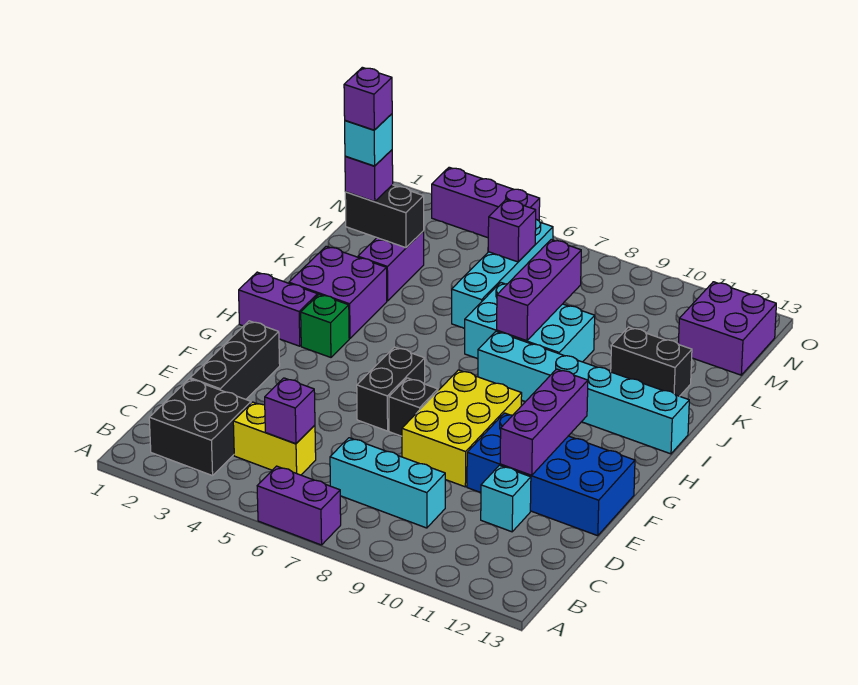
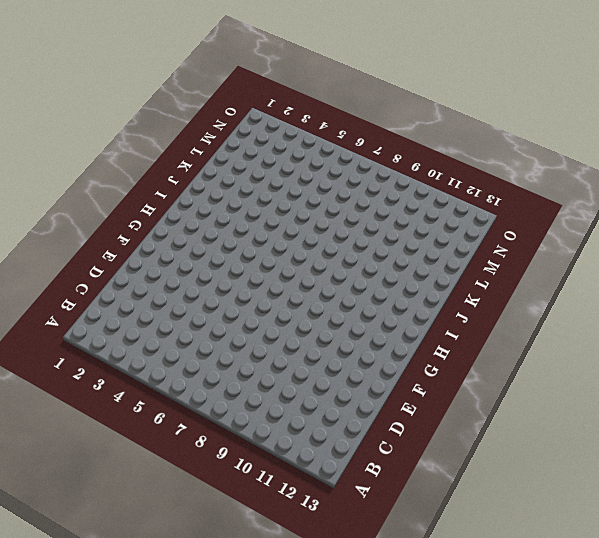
none -> purple 1x2 brick [257,466,341,545]
none -> black 2x2 brick [149,379,251,476]
none -> yellow 1x2 brick [233,402,316,475]

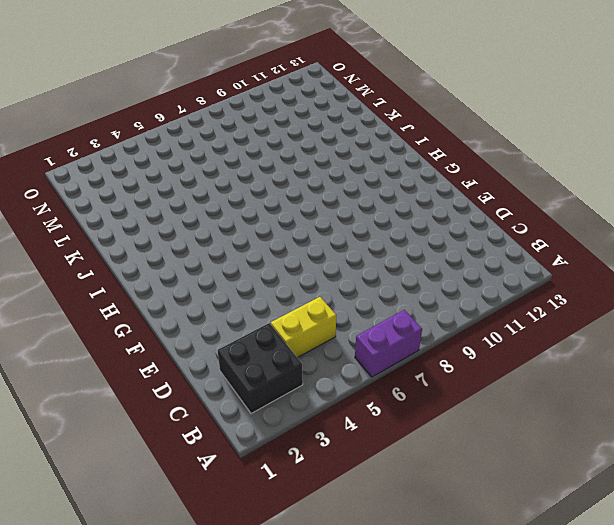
none -> cyan 1x3 brick [330,438,445,528]
none -> black 1x3 brick [190,321,280,399]
none -> cyan 1x1 brick [481,465,531,532]

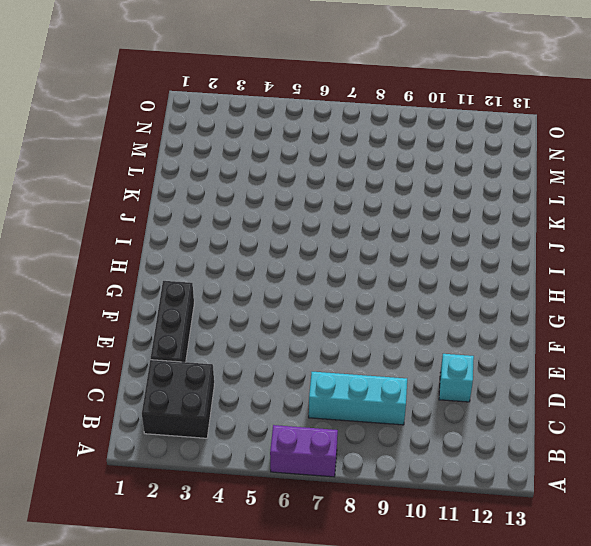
none -> yellow 1x2 brick [233,402,316,475]
none -> yellow 2x3 brick [402,370,522,487]
none -> blue 2x4 brick [467,413,635,536]

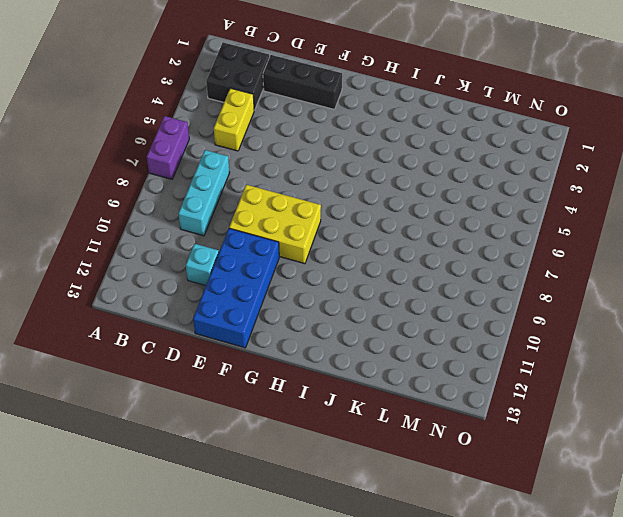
none -> black 1x2 brick [357,347,425,431]
none -> black 1x1 brick [389,378,438,436]
none -> purple 1x2 brick [239,272,318,346]

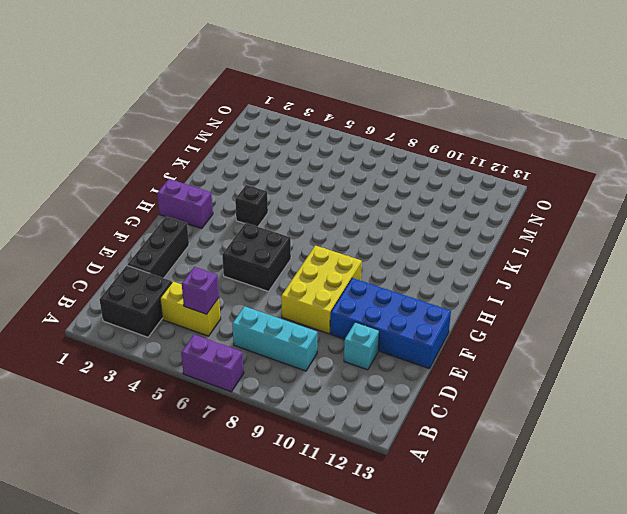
black 2x2 brick [222,223,291,291] -> black 1x2 brick [357,347,425,431]
black 1x1 brick [235,185,268,227] -> black 1x1 brick moved to [389,378,438,436]
none -> green 1x1 brick [301,294,349,357]
none -> purple 2x2 brick [289,246,387,338]
none -> cyan 1x6 brick [478,332,689,454]

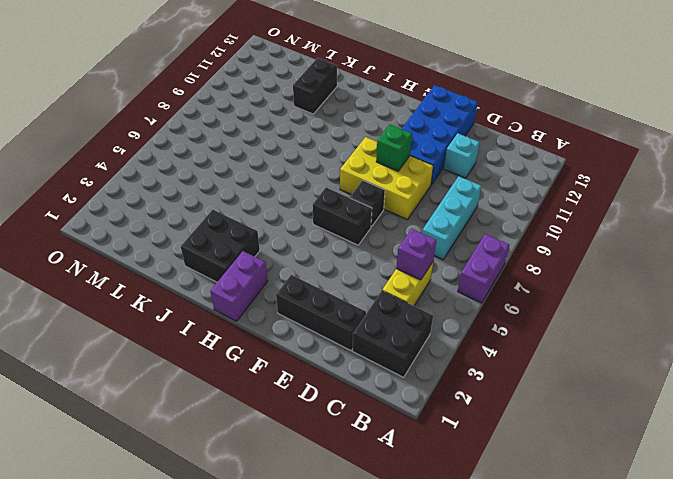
green 1x1 brick [376,124,412,171] -> green 1x1 brick moved to [301,294,349,357]
black 2x2 brick [181,210,260,282] -> purple 2x2 brick [289,246,387,338]
none -> cyan 1x6 brick [478,332,689,454]
none -> cyan 2x3 brick [464,283,595,362]
none -> purple 1x2 brick [358,231,424,301]

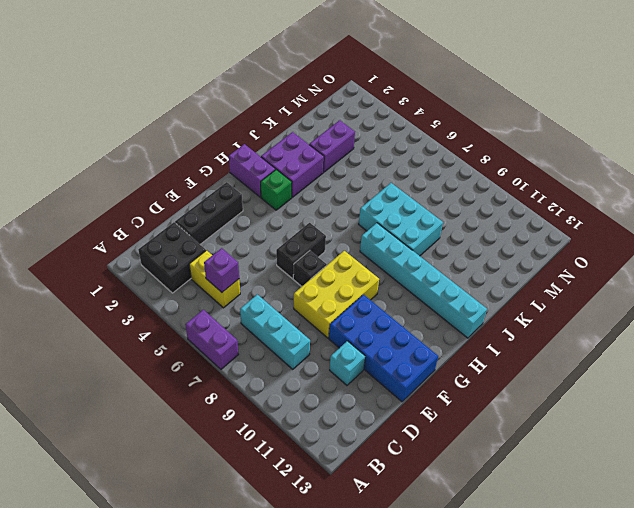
none -> cyan 1x4 brick [452,219,553,328]
none -> black 1x2 brick [611,327,692,396]
none -> purple 2x2 brick [678,282,776,375]

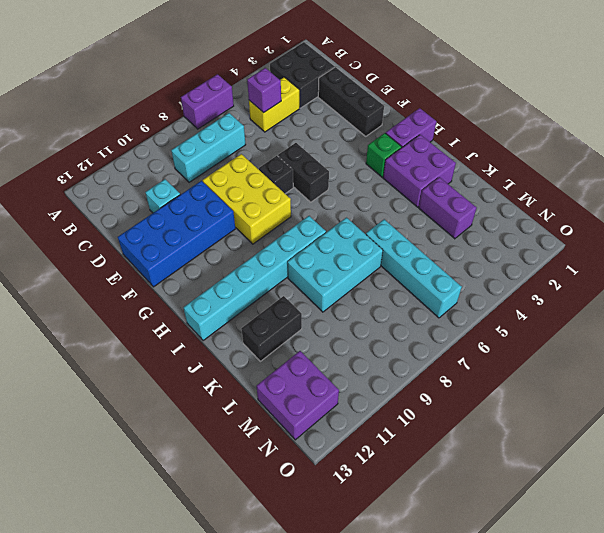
none -> purple 1x3 brick [432,167,540,238]
none -> purple 1x3 brick [500,369,588,475]
none -> purple 1x3 brick [497,240,581,341]

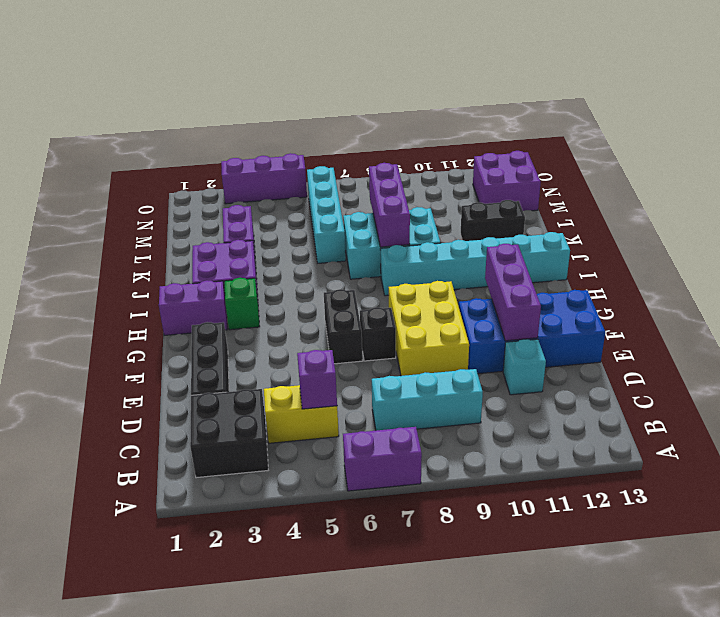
none -> black 1x2 brick [345,185,424,248]
none -> purple 1x1 brick [488,200,536,262]
none -> purple 1x1 brick [345,150,393,202]

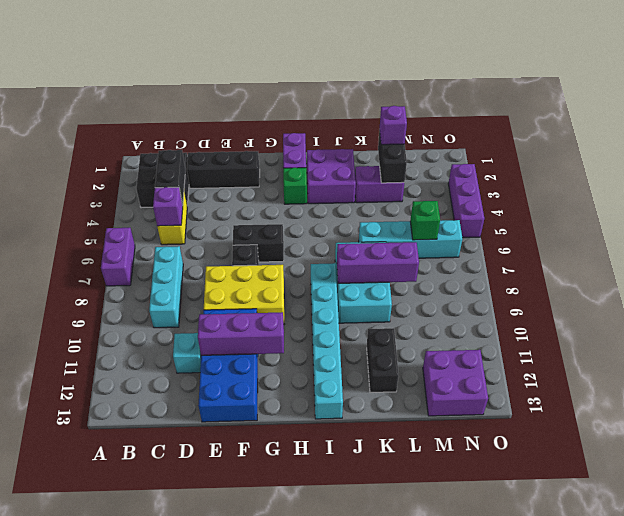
black 1x2 brick [155,150,185,205] -> none
green 1x1 brick [410,201,440,240] -> purple 1x1 brick [488,200,536,262]
none -> cyan 1x1 brick [345,114,392,166]
none -> purple 1x1 brick [344,67,392,130]

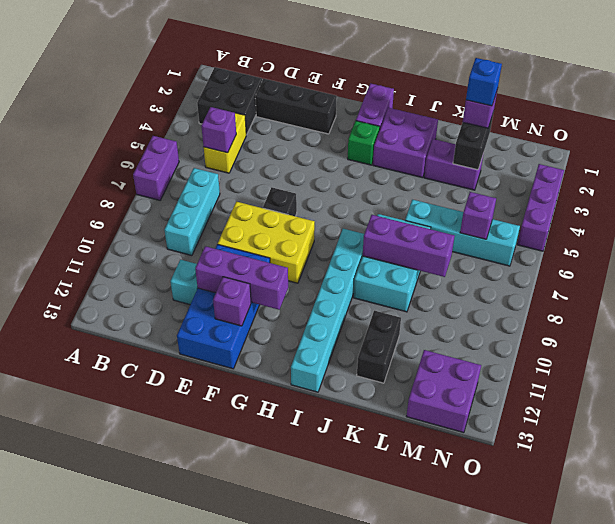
purple 1x1 brick [213,277,251,326] -> purple 1x1 brick moved to [344,67,392,130]
blue 1x1 brick [466,58,502,106] -> cyan 1x1 brick [345,114,392,166]
none -> black 1x2 brick [357,347,425,431]

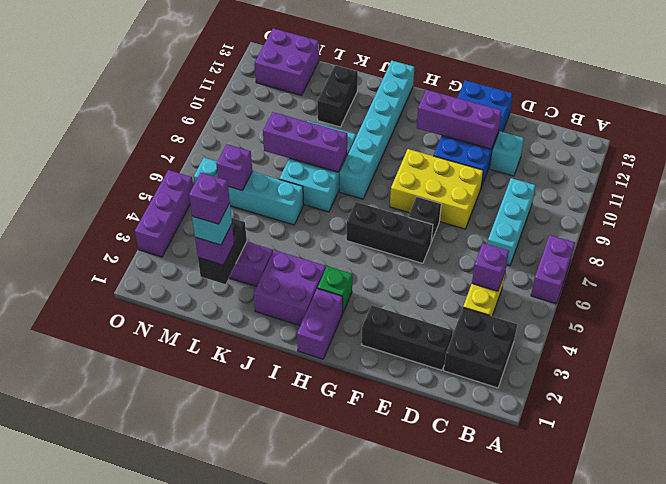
black 1x3 brick [346,202,433,264] -> black 1x2 brick [357,347,425,431]

